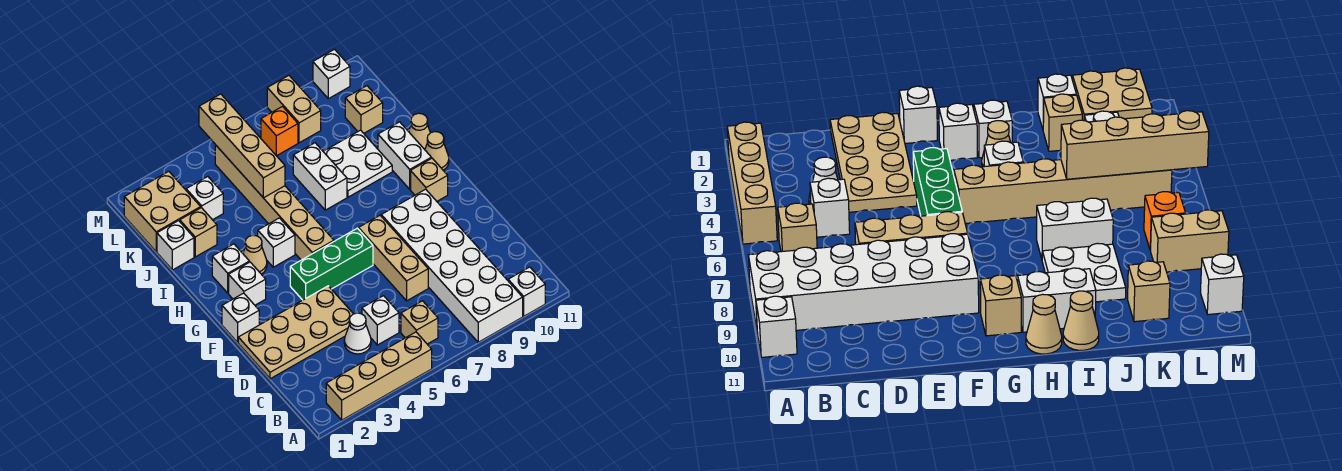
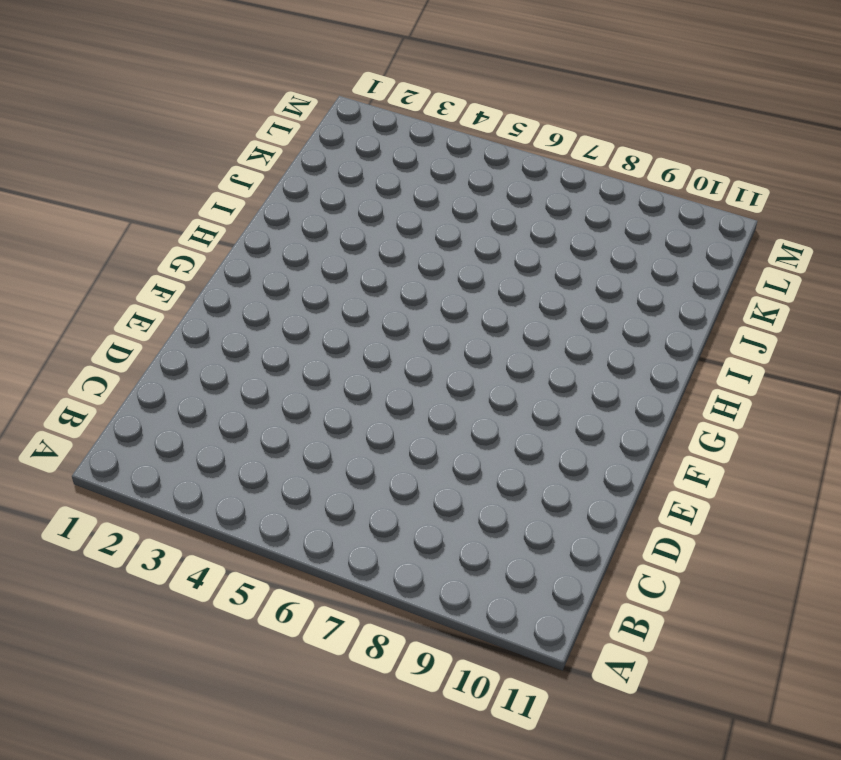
none -> tan 1x4 brick [326,332,432,420]
none -> white 2x6 brick [381,189,523,342]
none -> white 1x1 brick [508,267,545,316]
none -> tan 1x1 brick [401,301,438,344]

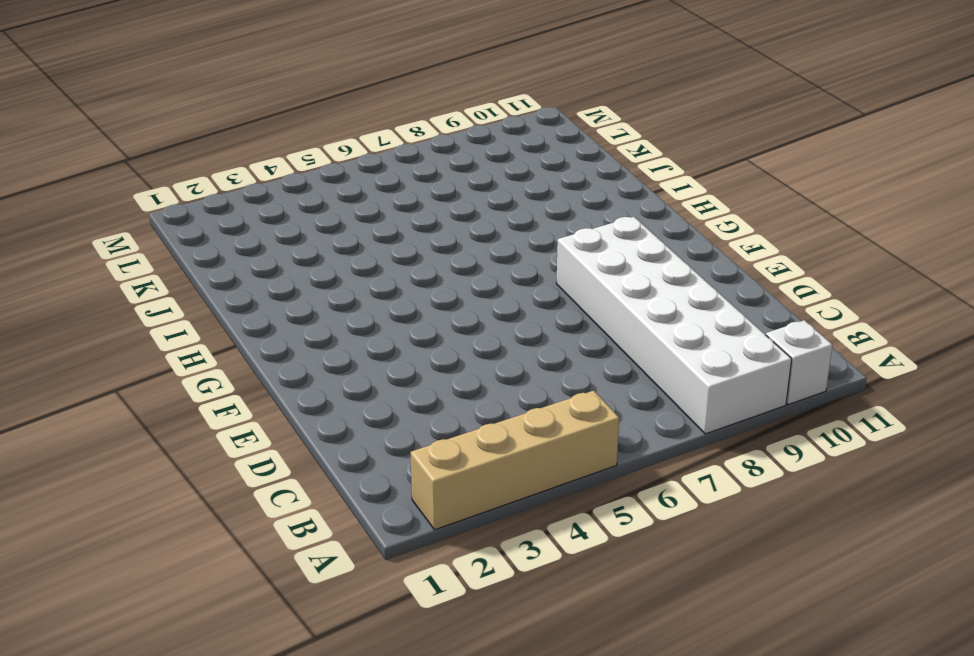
none -> tan 1x1 brick [401,301,438,344]
none -> white 1x1 cone [344,313,371,354]
none -> white 1x1 brick [362,296,399,345]
none -> tan 2x4 plate [238,286,353,379]

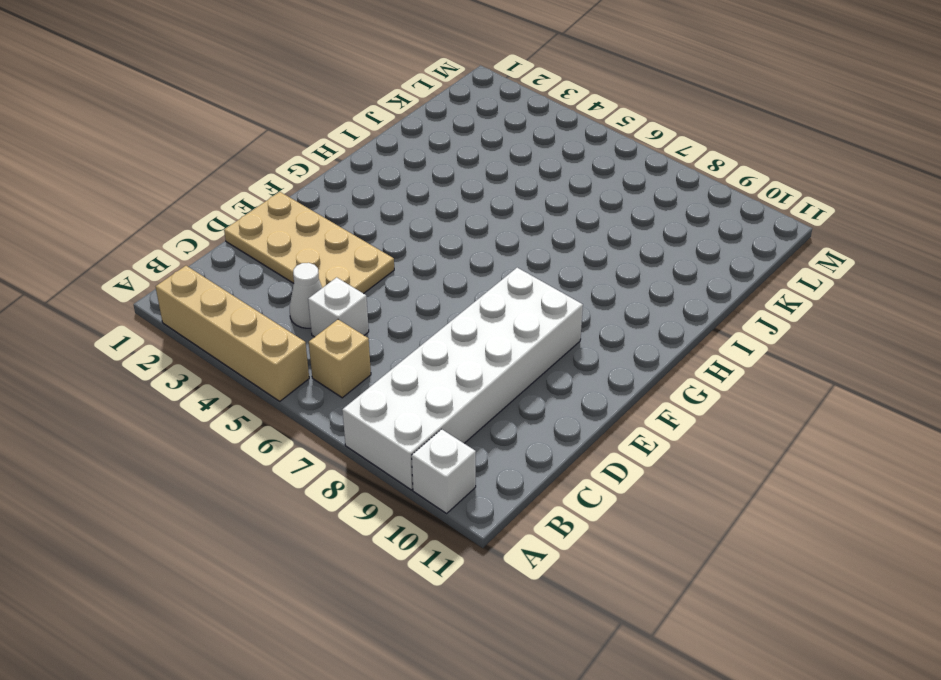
none -> tan 1x3 brick [359,215,428,301]
none -> white 1x1 brick [222,293,259,342]
none -> green 1x3 brick [290,228,373,300]
none -> white 1x1 brick [229,262,266,305]

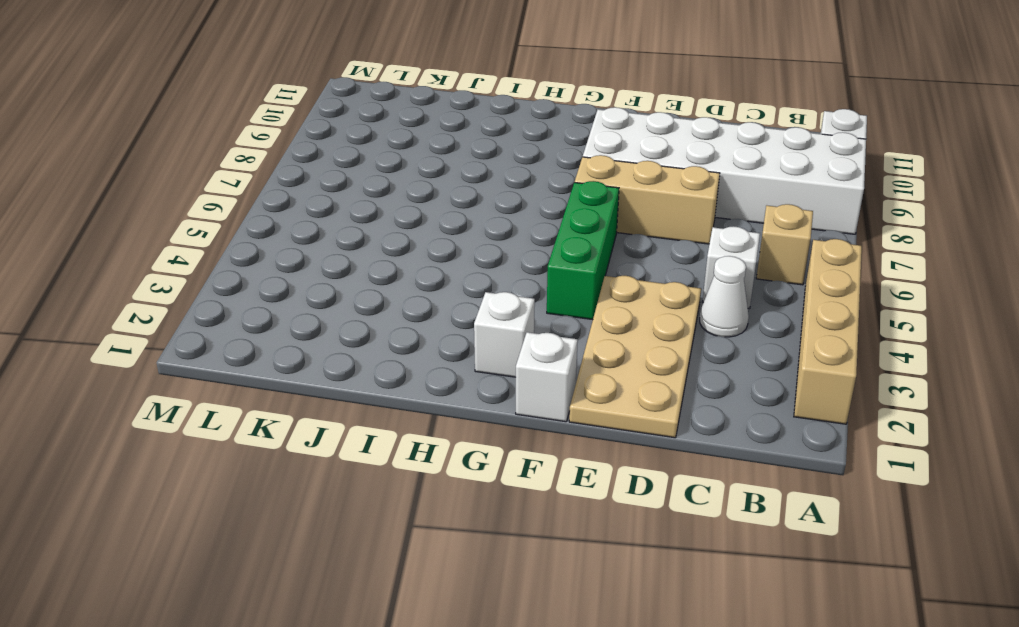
none -> tan 1x6 brick [215,145,334,260]
none -> tan 1x1 brick [411,158,448,201]
none -> white 1x1 brick [212,244,249,293]
none -> tan 1x1 cone [243,235,267,274]

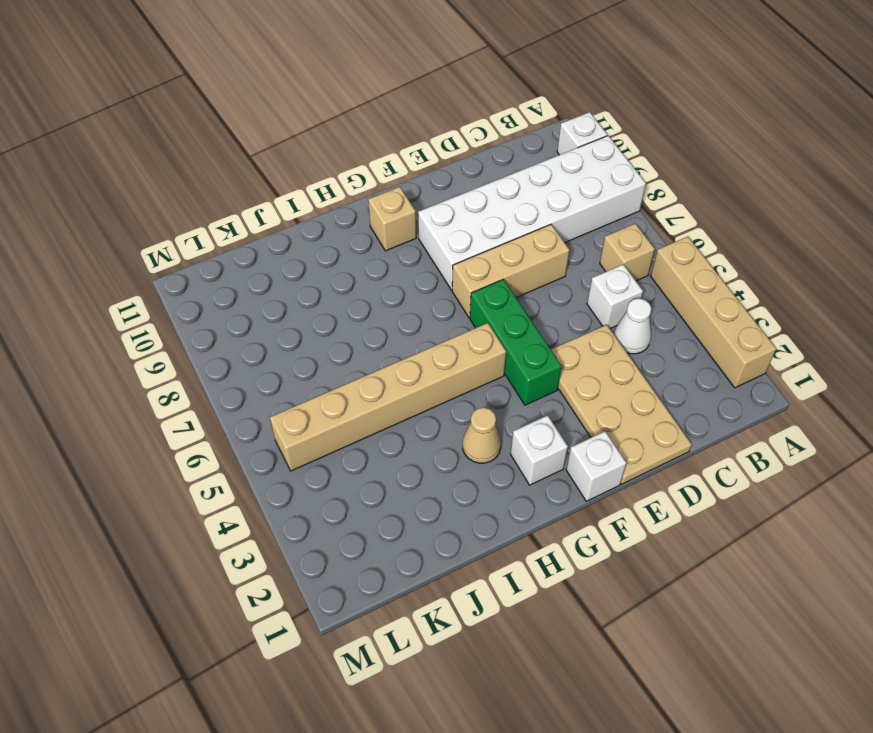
none -> white 1x1 brick [212,244,249,293]
none -> white 1x1 brick [258,218,295,267]
none -> white 1x2 brick [378,122,431,189]
none -> tan 1x1 cone [425,132,449,170]

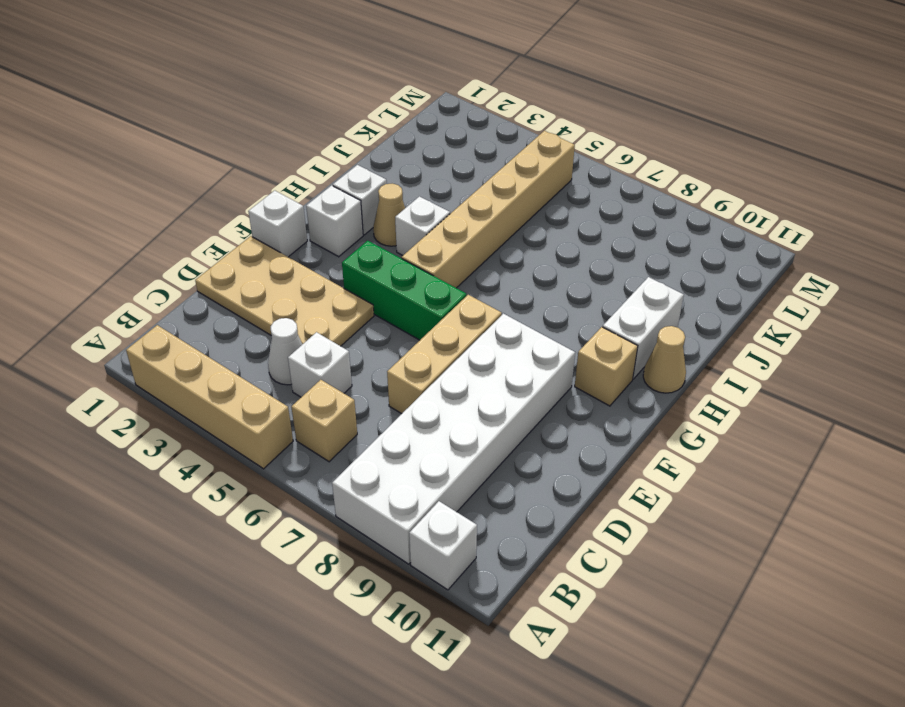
none -> white 1x2 brick [293,143,347,210]
none -> white 2x2 plate [323,130,392,197]
none -> tan 1x1 cone [409,113,430,150]
none -> white 1x1 brick [157,221,194,270]

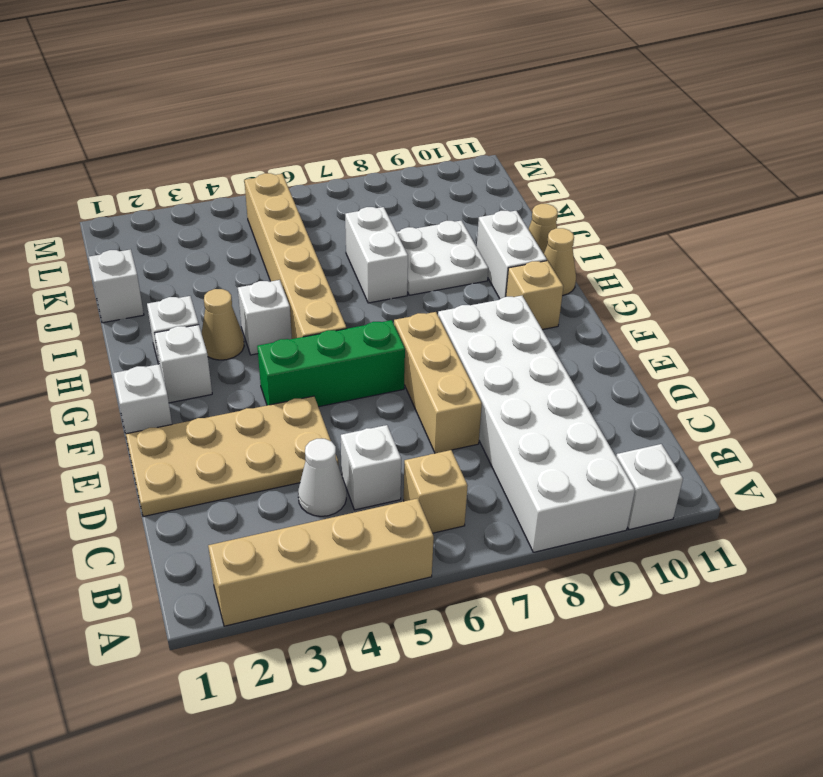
none -> tan 1x1 brick [180,208,217,257]
none -> tan 2x2 brick [124,171,201,252]
none -> white 1x1 brick [186,177,223,220]
none -> tan 1x1 brick [345,86,383,133]

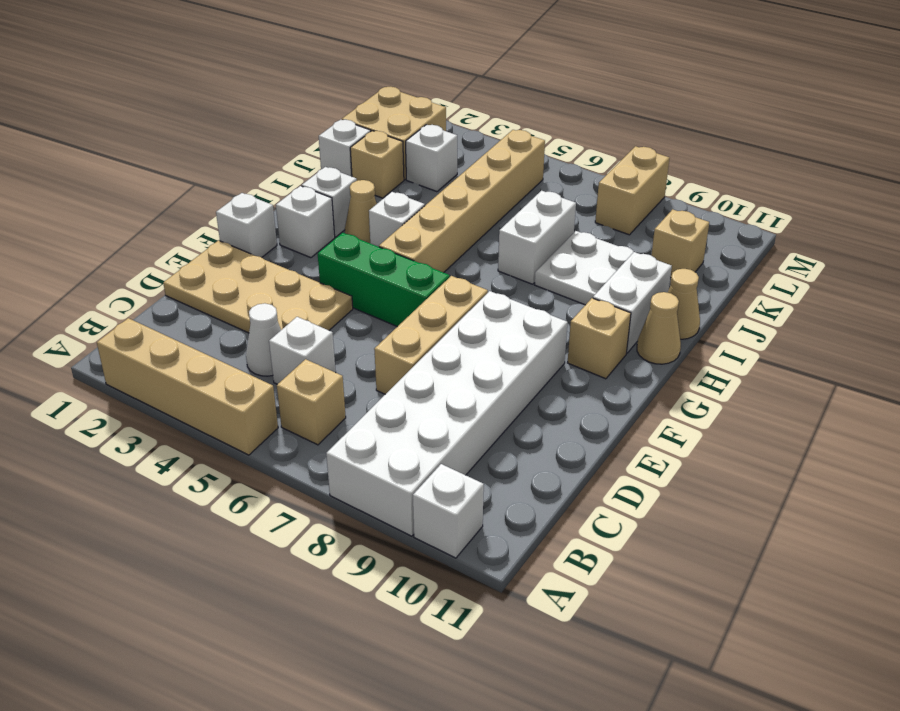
none -> orange 1x1 brick [261,107,298,156]
none -> white 1x1 brick [313,49,350,99]
none -> tan 1x4 brick [199,94,285,198]

